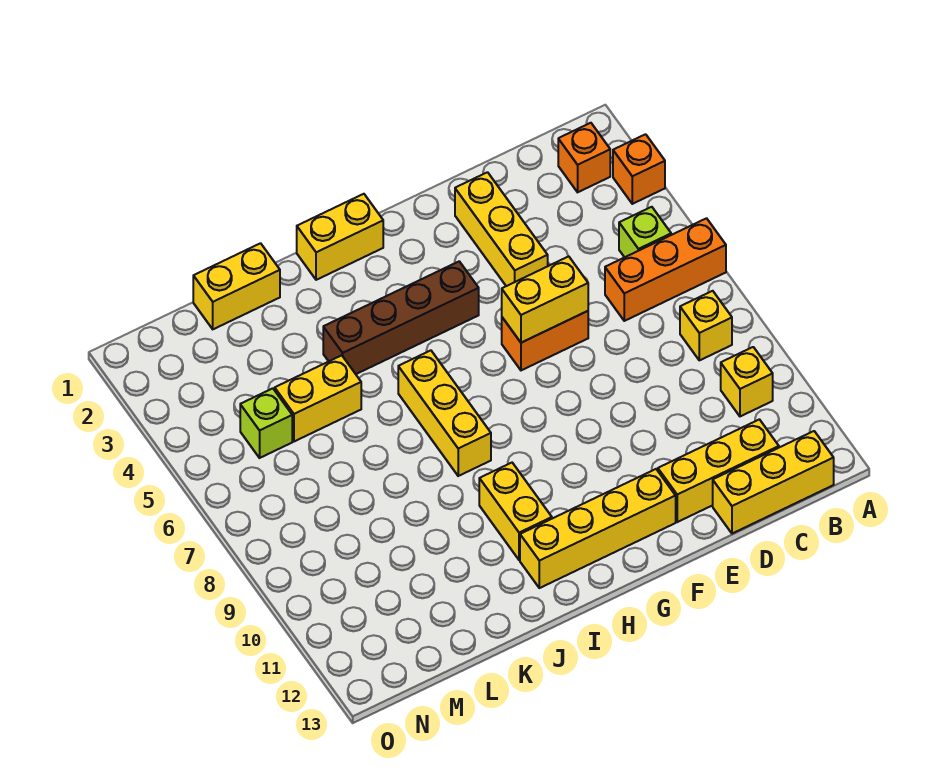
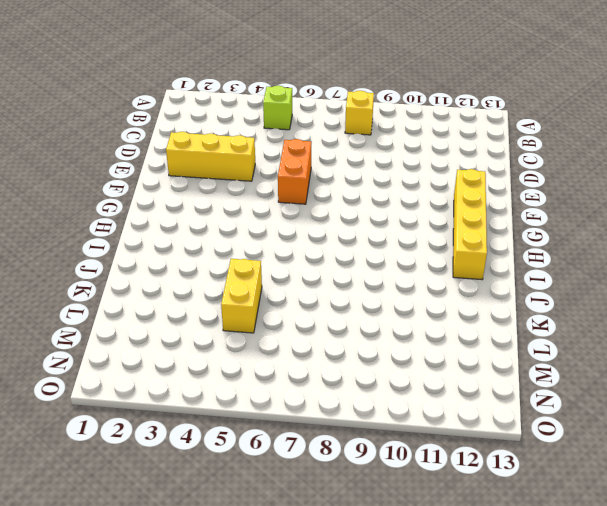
none -> orange 1x1 brick [613,134,665,204]
none -> orange 1x3 brick [605,218,726,321]
none -> orange 1x1 brick [558,123,610,192]

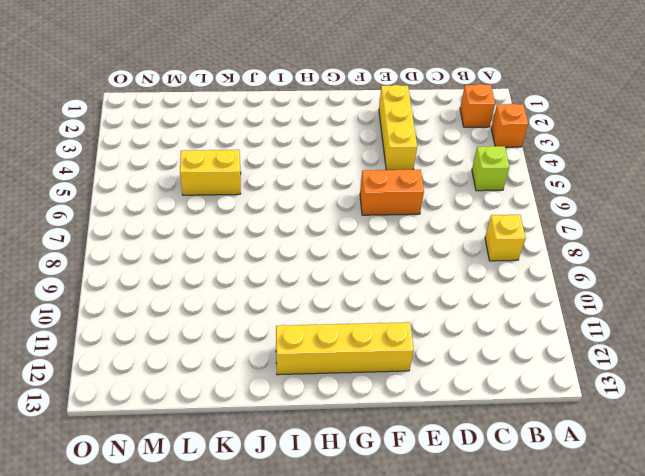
none -> orange 1x3 brick [605,218,726,321]
none -> yellow 1x1 brick [721,347,773,416]
none -> yellow 1x3 brick [713,431,834,534]

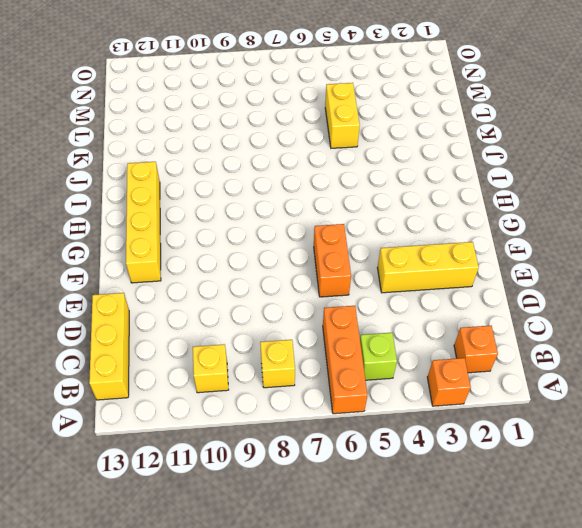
none -> yellow 1x3 brick [658,419,779,522]
none -> brown 1x4 brick [323,261,479,374]
none -> yellow 1x2 brick [297,194,383,280]

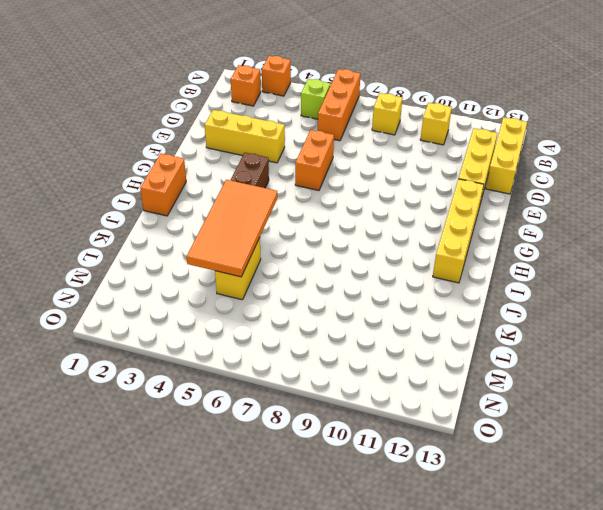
orange 1x2 brick [140,154,186,216] -> yellow 1x2 brick [297,194,383,280]
orange 2x4 tile [186,180,277,277] -> none
none -> yellow 1x3 brick [398,350,491,476]
none -> yellow 1x2 brick [479,463,552,560]
none -> yellow 1x2 brick [193,243,280,329]

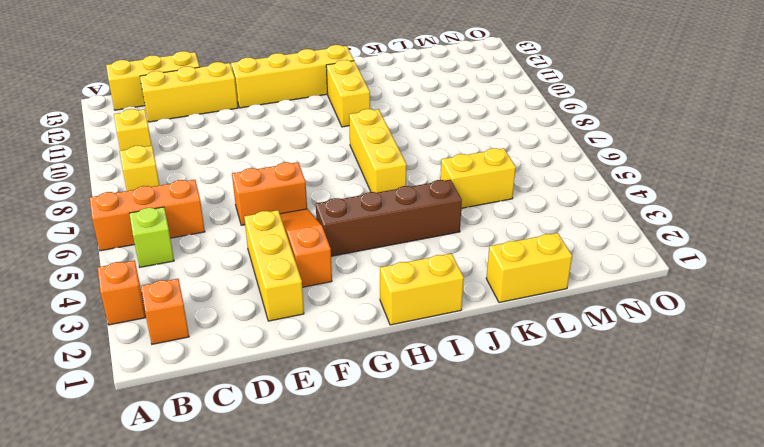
orange 1x3 slope [280,209,332,287] -> none
none -> lime 1x1 brick [240,388,292,458]
none -> yellow 1x2 brick [502,256,588,343]

